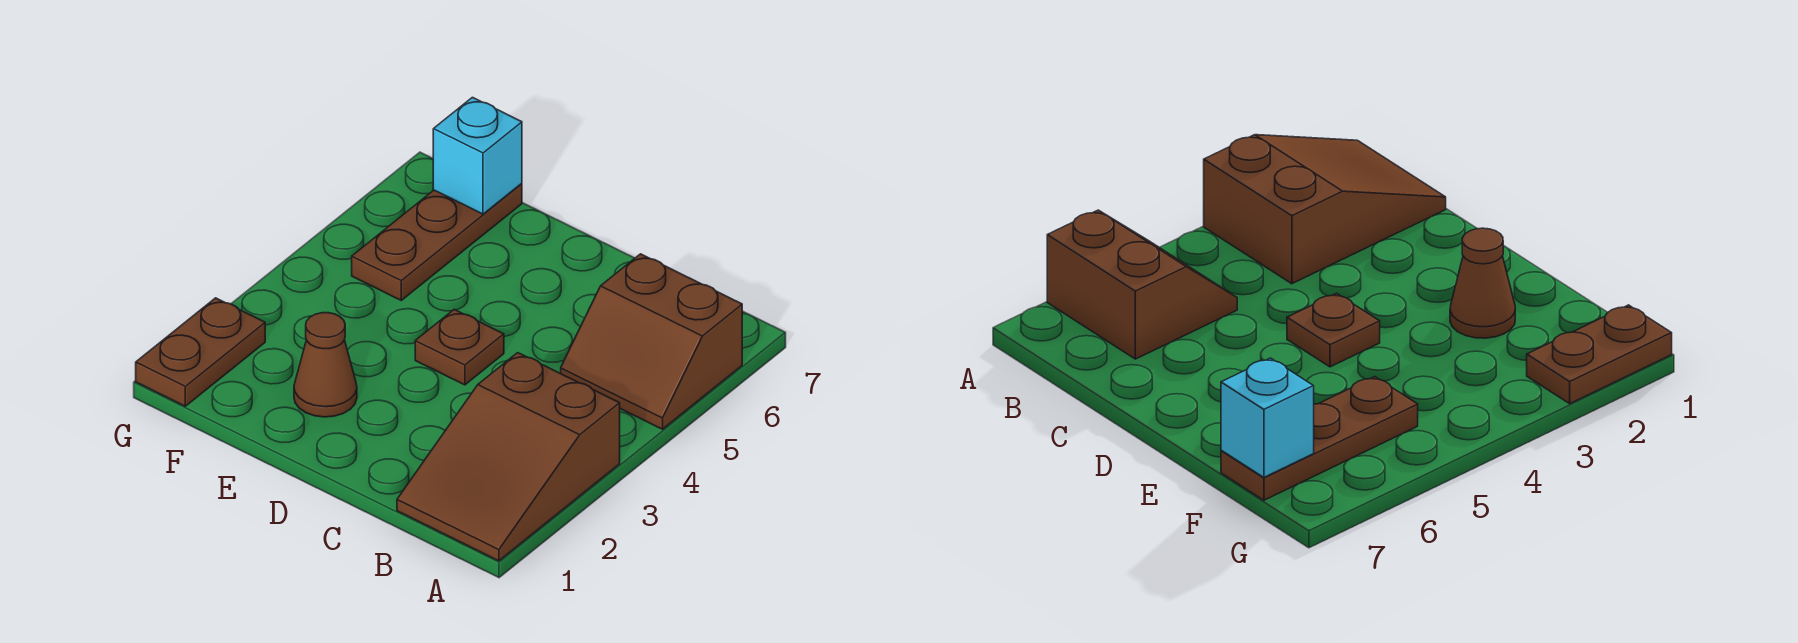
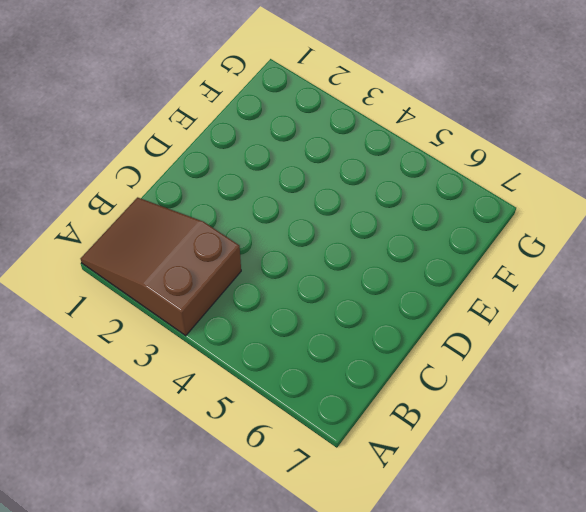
none -> brown 2x2 slope [561,254,742,429]
none -> brown 1x1 plate [415,309,504,385]

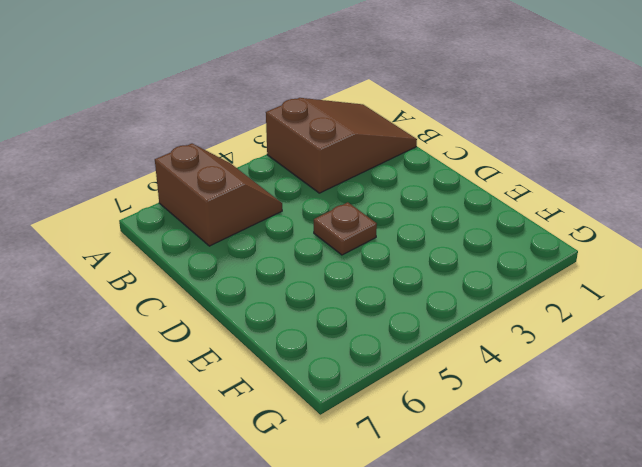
none -> brown 1x1 cone [294,313,357,417]
none -> brown 1x3 plate [352,184,522,300]

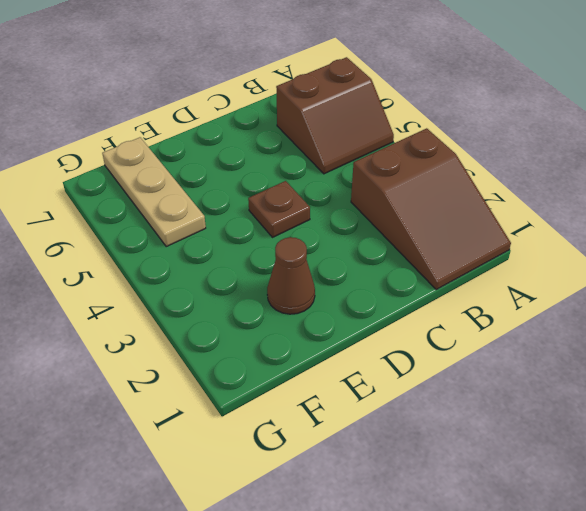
tan 1x3 plate [102,137,206,246] -> brown 1x3 plate [352,184,522,300]
none -> brown 1x2 plate [136,298,265,406]
none -> cyan 1x1 brick [433,97,522,214]

